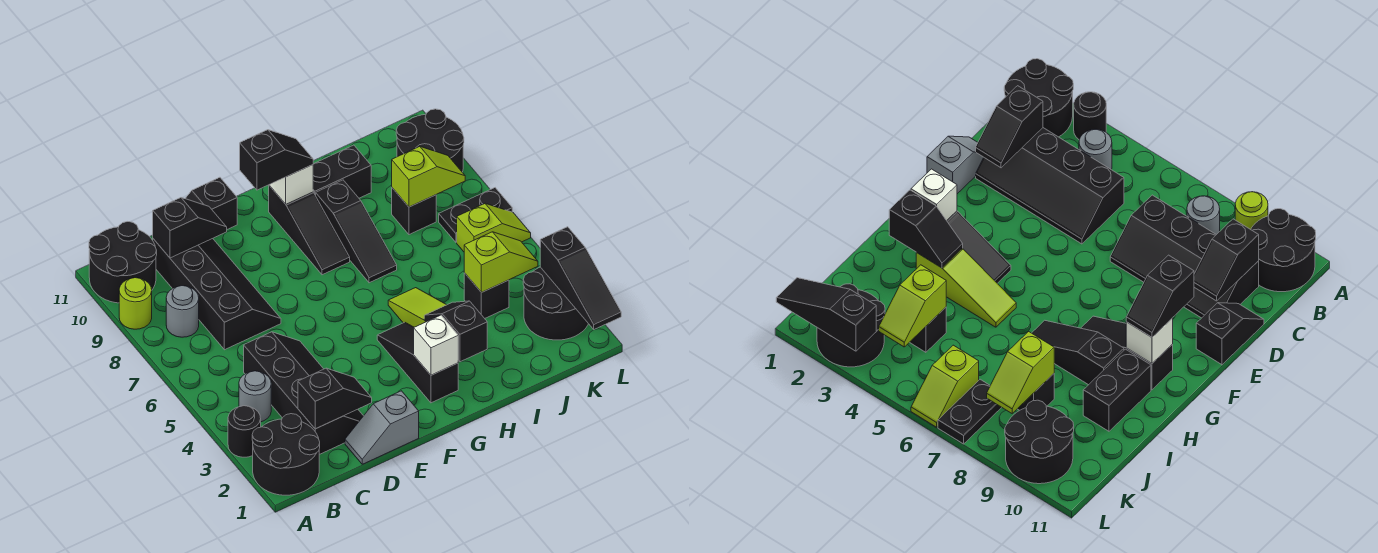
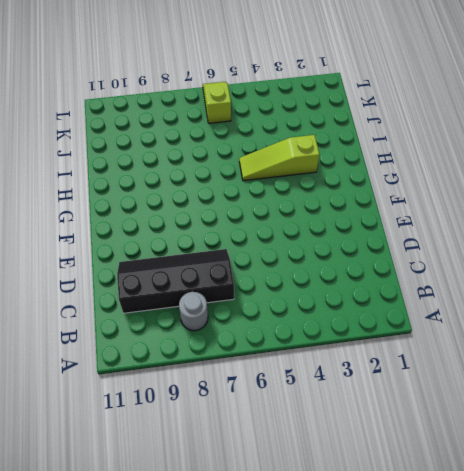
none -> black 2x2 round brick [252,414,320,495]
none -> black 1x1 round brick [228,406,261,457]
none -> lime 1x1 round brick [119,278,152,329]
none -> black 2x2 round brick [89,222,157,303]

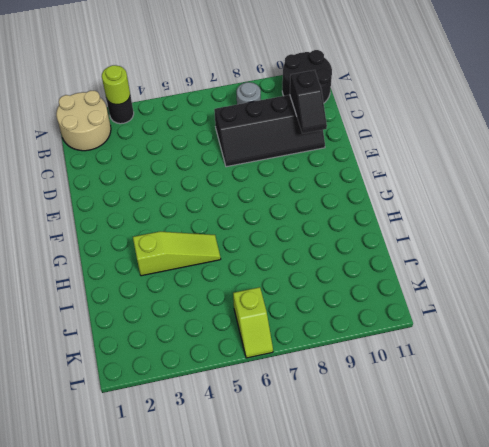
tan 2x2 round brick [56,91,111,151] -> black 2x2 round brick [252,414,320,495]
lime 1x1 round brick [102,65,130,105] -> lime 1x1 round brick moved to [119,278,152,329]
none -> grey 1x1 round brick [239,371,271,422]
none -> black 2x4 slope [244,332,363,455]
none -> grey 1x2 slope [345,391,419,464]
none -> black 1x2 slope [185,177,237,229]

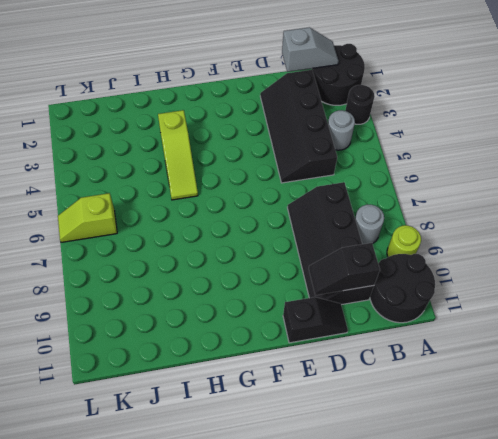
grey 1x2 slope [282,27,339,72] -> grey 1x2 slope moved to [345,391,419,464]
none -> black 1x3 slope [377,322,458,403]
none -> black 1x3 slope [269,185,350,275]
none -> black 1x3 slope [316,180,397,283]
none -> black 1x2 brick [313,145,371,198]

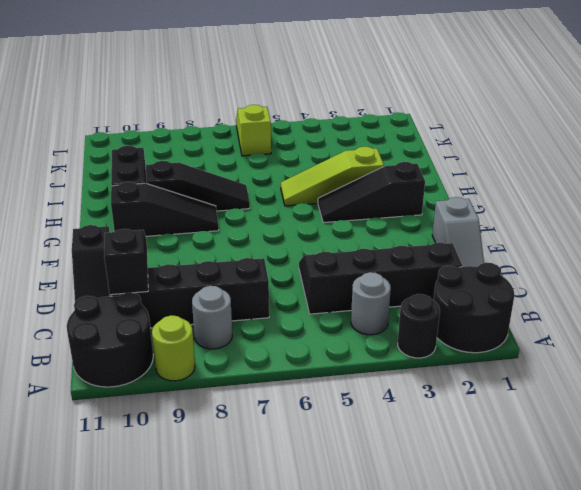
none -> black 1x1 brick [464,273,509,318]
none -> black 1x1 brick [392,188,436,235]
none -> black 2x2 round brick [523,267,588,340]
none -> black 1x2 plate [439,188,512,242]

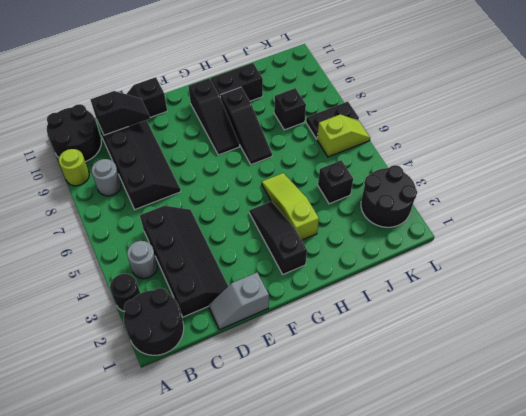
none -> black 2x2 round brick [396,109,464,172]
none -> black 1x2 slope [298,368,372,429]
none -> white 1x1 brick [414,315,458,375]
none -> white 1x1 brick [269,165,313,204]

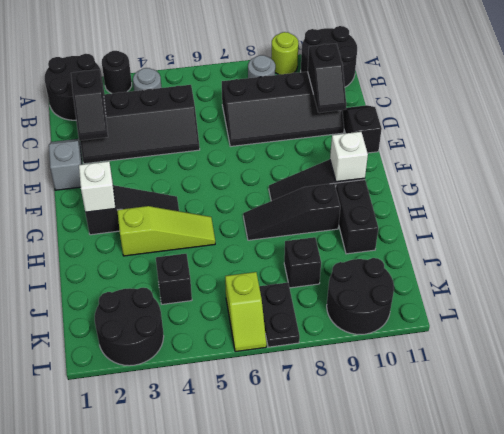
none -> black 1x2 slope [424,301,487,362]
none -> lime 1x2 slope [464,232,538,293]
none -> lime 1x2 slope [392,147,465,207]
none -> black 1x3 slope [540,227,621,330]

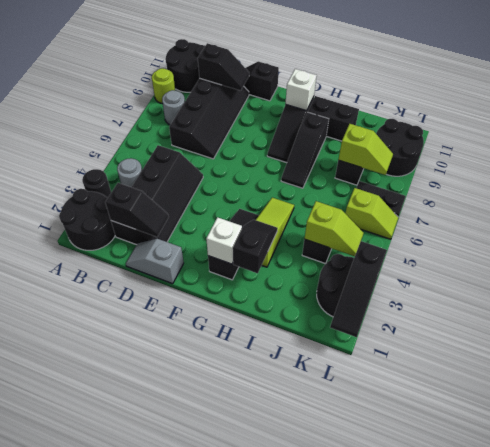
none -> black 1x2 slope [240,130,313,190]

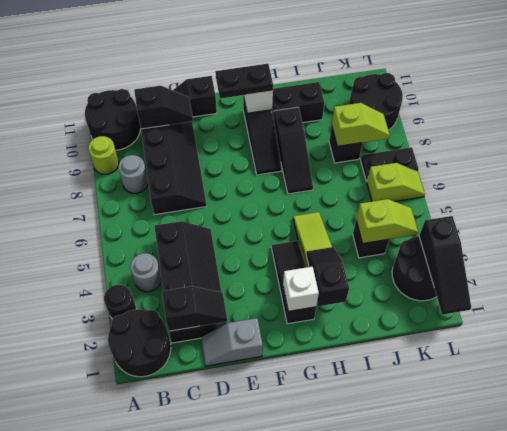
black 1x2 plate [215,64,273,99] -> black 1x2 slope [240,130,313,190]

